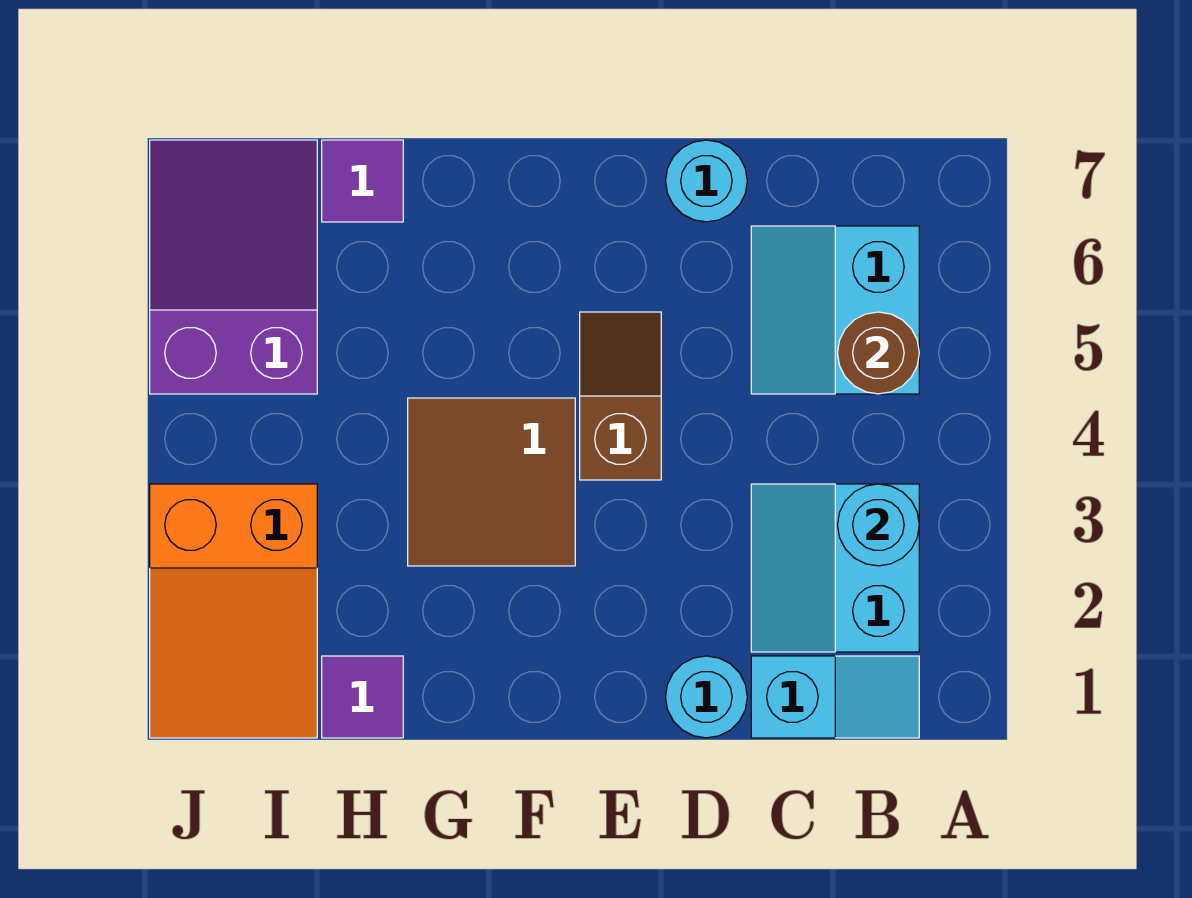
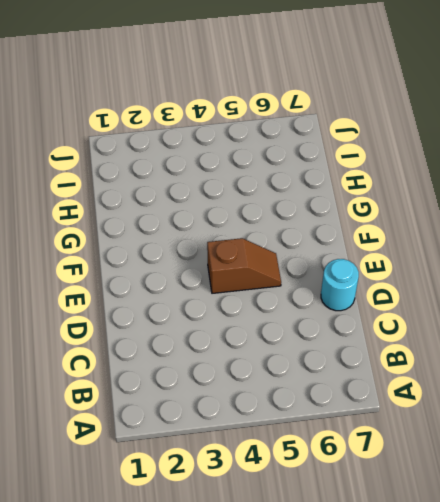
none -> cyan 1x2 slope [751,656,919,738]
none -> cyan 2x2 slope [751,484,919,652]
none -> cyan 2x2 slope [751,226,919,394]

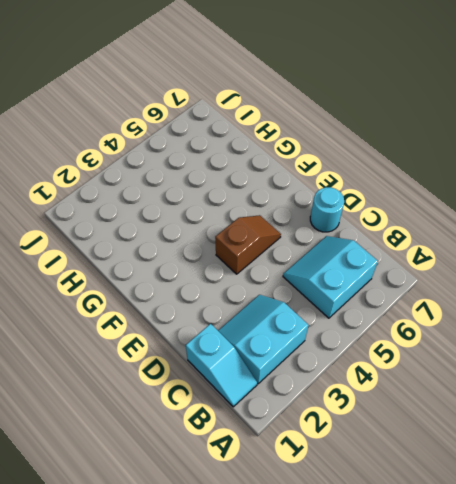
none -> cyan 1x1 round brick [666,656,747,738]
none -> brown 2x2 tile [408,398,575,566]
none -> purple 1x1 tile [322,656,403,738]

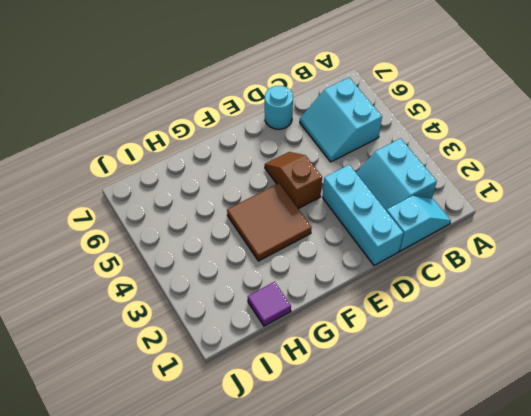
cyan 1x3 brick [323,165,403,265] -> cyan 1x1 round brick [666,656,747,738]
none -> purple 1x1 tile [322,140,403,222]
none -> orange 2x3 slope [150,484,317,738]
none -> purple 2x3 slope [150,140,317,394]

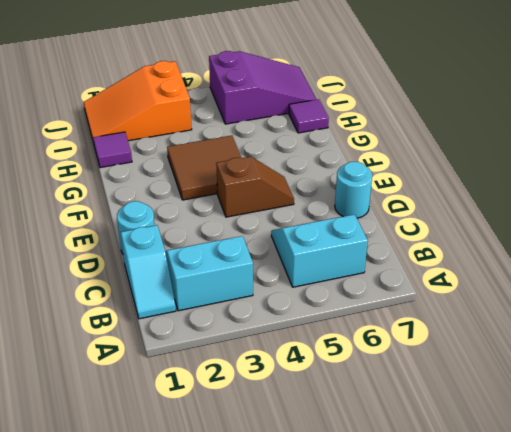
none -> cyan 1x1 round brick [838,484,919,566]
none -> brown 1x1 round brick [838,312,919,394]

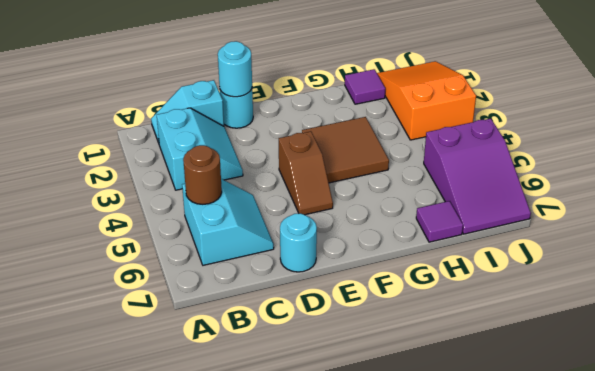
cyan 1x1 round brick [218,41,252,97] -> cyan 1x1 round brick moved to [838,484,919,566]

